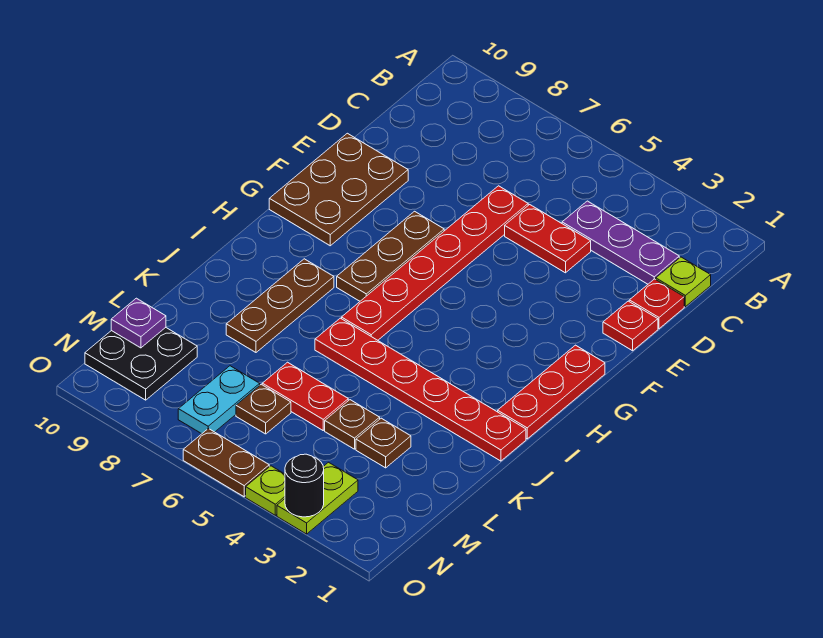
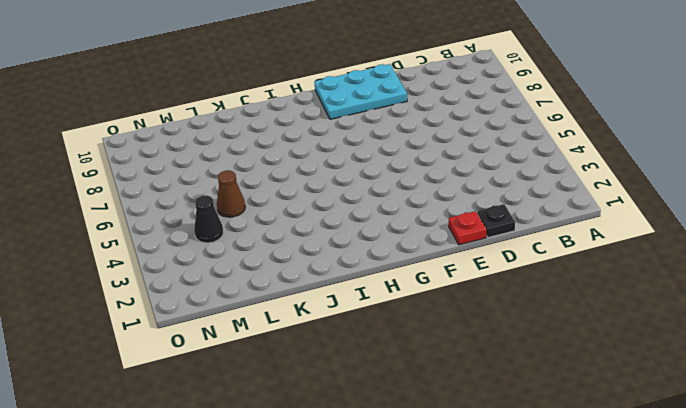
black 1x1 plate [477,204,515,237] -> red 1x1 plate [629,279,684,329]
cyan 2x3 plate [314,64,407,119] -> brown 2x3 plate [269,133,408,246]
brown 1x1 cone [217,170,245,217] -> red 1x2 plate [262,362,348,430]
black 1x1 cone [194,195,223,243] -> none
none -> lime 1x1 plate [656,257,711,307]
none -> purple 1x3 plate [562,201,679,284]
none -> red 1x2 plate [505,205,591,273]

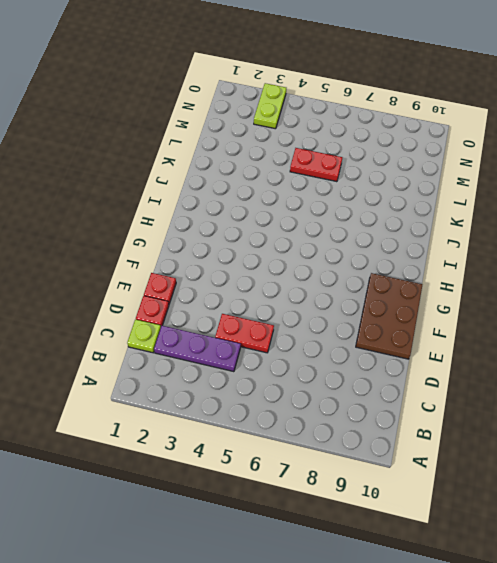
none -> red 1x6 plate [342,186,528,340]
none -> brown 1x3 plate [337,211,444,301]
none -> red 1x3 plate [498,345,605,439]

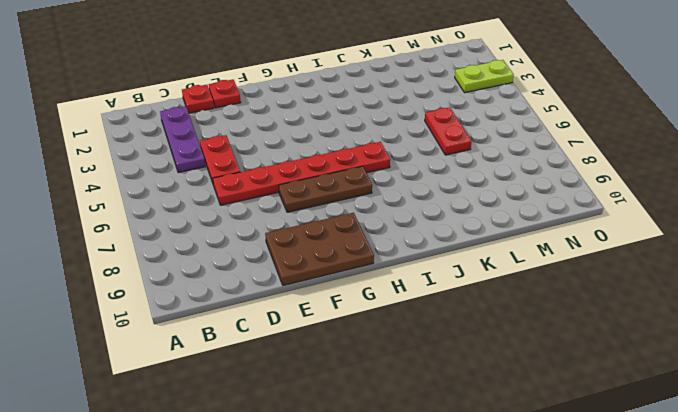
none -> lime 1x1 plate [656,257,711,307]
none -> red 1x3 plate [498,345,605,439]
none -> brown 1x3 plate [226,259,334,352]

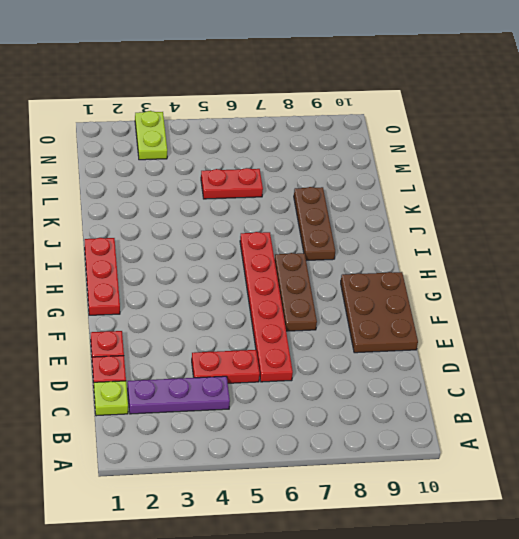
none -> red 1x6 plate [315,318,526,461]
none -> brown 1x1 plate [356,418,411,468]
none -> brown 1x1 plate [325,400,380,449]

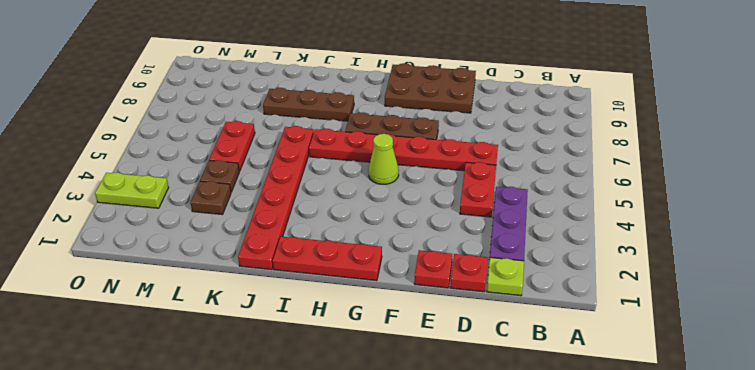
lime 1x1 cone [368,134,399,184] -> none
none -> brown 1x1 plate [236,384,291,434]
none -> cyan 1x2 plate [178,366,260,434]
none -> black 2x2 plate [85,328,197,400]

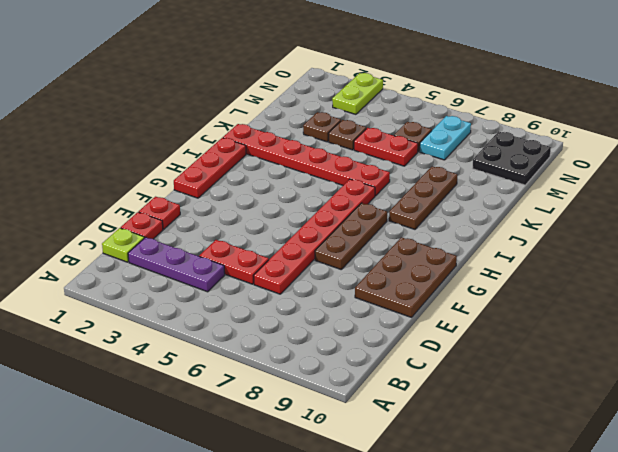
none -> lime 1x1 plate [246,466,285,515]
none -> brown 1x2 plate [183,428,269,497]
none -> purple 1x1 plate [111,298,166,348]

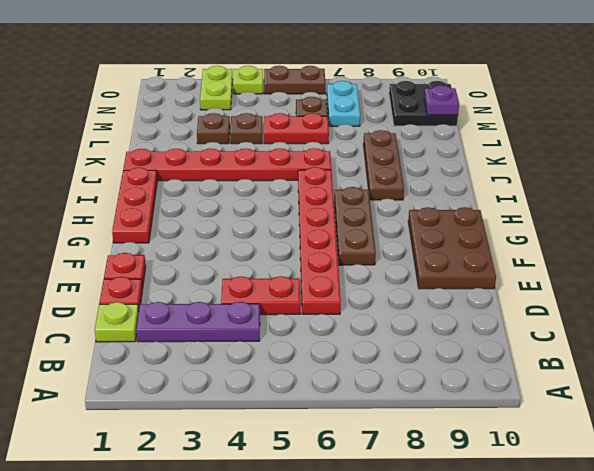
none -> black 1x1 round brick [285,454,324,517]

